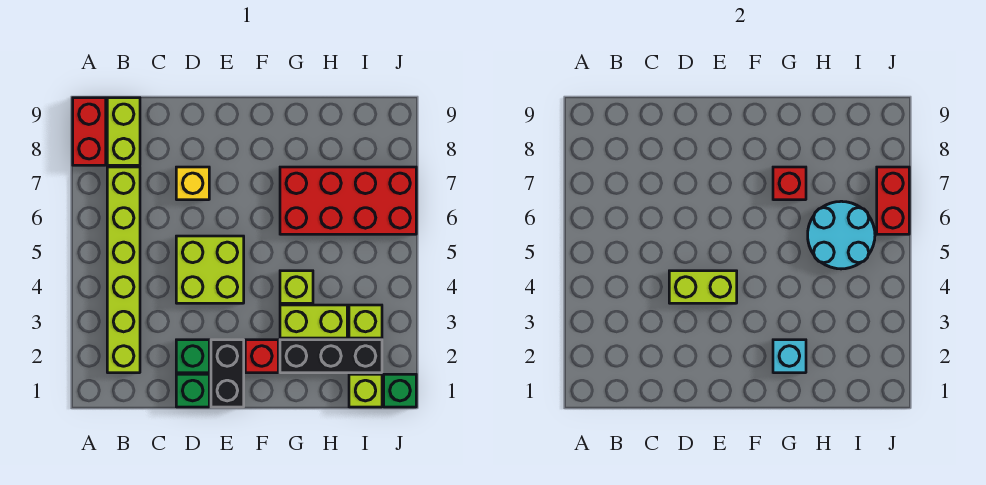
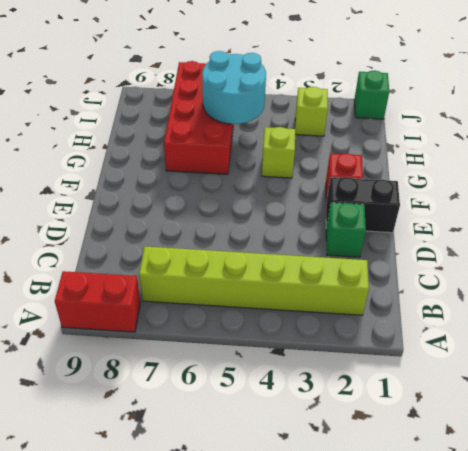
none -> lime 1x2 brick [107,98,140,165]
none -> green 1x1 brick [176,374,209,407]
none -> lime 2x2 brick [176,236,244,303]

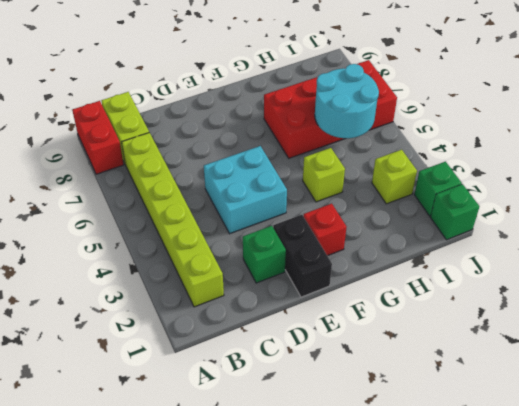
cyan 2x2 brick [204,146,287,234] -> lime 2x2 brick [176,236,244,303]
green 1x1 brick [414,162,462,216] -> green 1x1 brick moved to [176,374,209,407]
none -> yellow 1x1 brick [176,167,209,200]
none -> black 1x3 brick [280,340,382,373]
none -> lime 1x2 brick [280,305,347,338]

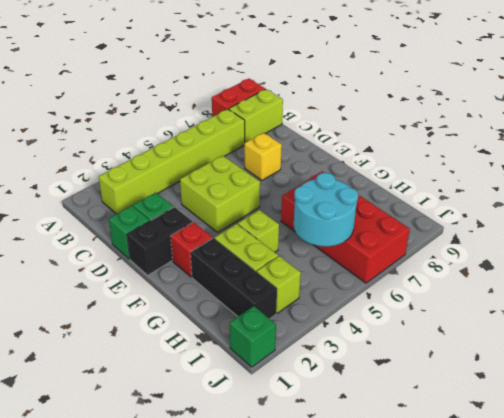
none -> lime 1x1 brick [349,374,382,407]
none -> lime 1x2 brick [669,271,737,303]
none -> cyan 1x1 brick [773,340,806,373]

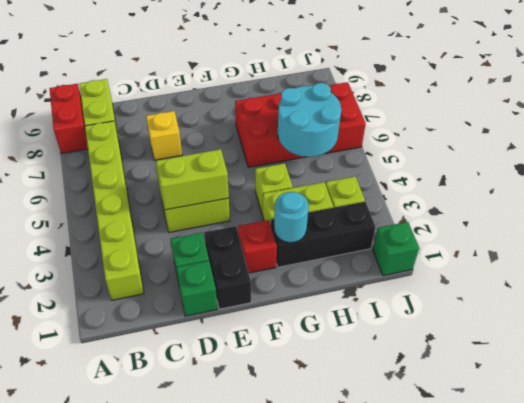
cyan 1x1 round brick [274,192,309,243] -> cyan 1x1 brick [773,340,806,373]
none -> lime 1x1 brick [349,374,382,407]
none -> red 1x1 brick [773,167,806,200]
none -> red 1x2 brick [877,167,909,234]

